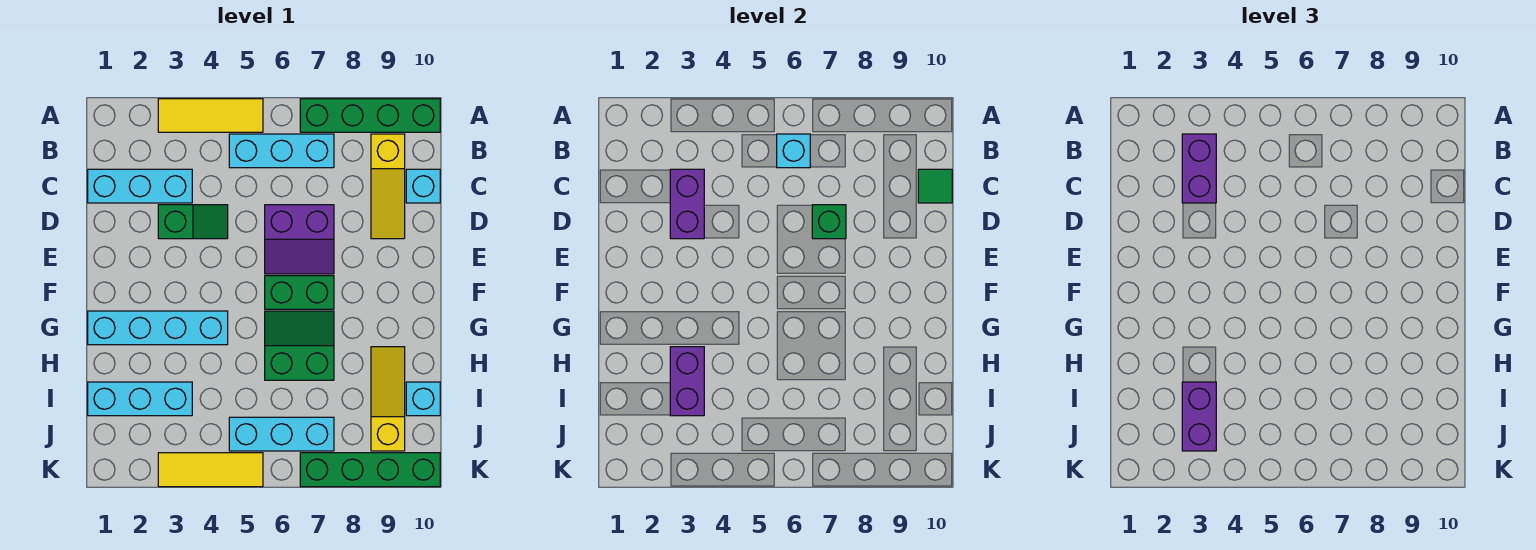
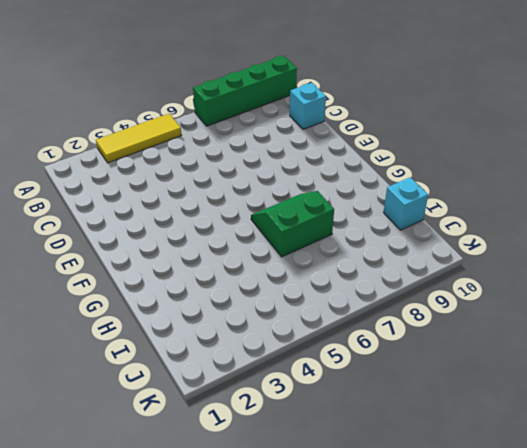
none -> cyan 1x3 brick [229,134,334,168]
none -> yellow 1x3 slope [371,134,405,239]
none -> cyan 1x3 brick [88,169,192,203]

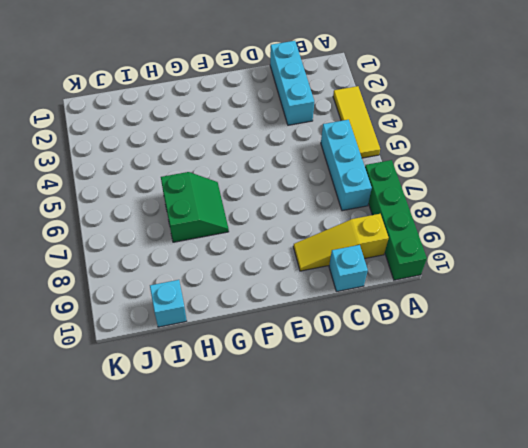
none -> green 1x2 slope [158,205,228,239]
none -> purple 2x2 slope [265,205,334,274]
none -> green 1x2 brick [265,276,334,309]

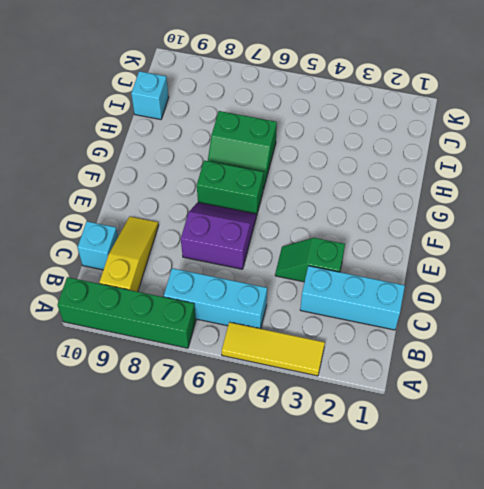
none -> cyan 1x4 brick [88,311,228,345]
none -> yellow 1x3 slope [371,347,405,451]
none -> cyan 1x3 brick [88,382,192,416]

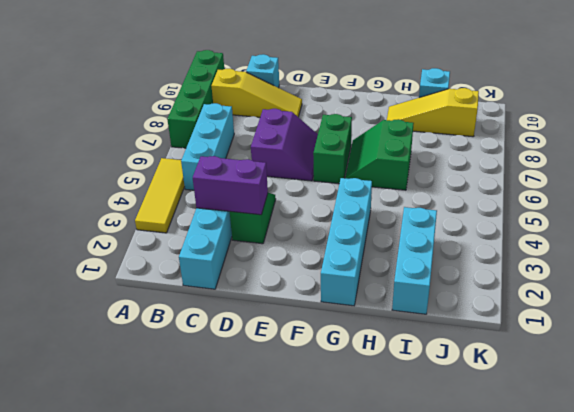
none -> cyan 1x3 brick [229,417,334,451]
none -> yellow 1x3 tile [158,453,263,487]
none -> green 1x4 brick [300,453,440,487]

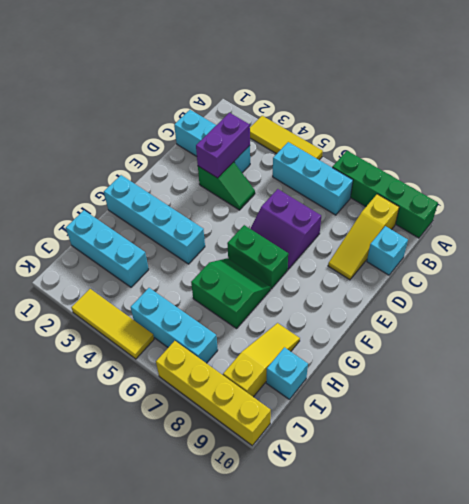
yellow 1x4 brick [156,341,271,446] -> green 1x4 brick [300,453,440,487]
none -> cyan 1x1 brick [777,134,810,168]
none -> green 1x1 tile [918,169,952,203]
none -> green 1x1 brick [812,205,846,239]

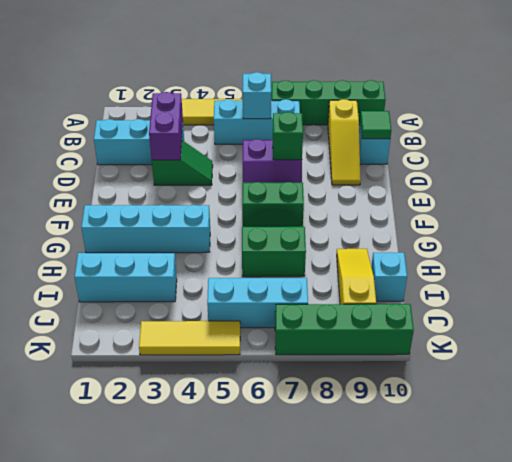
none -> purple 1x2 brick [670,347,704,416]
none -> purple 1x2 brick [1182,134,1216,203]
none -> purple 1x2 brick [1182,382,1216,451]

